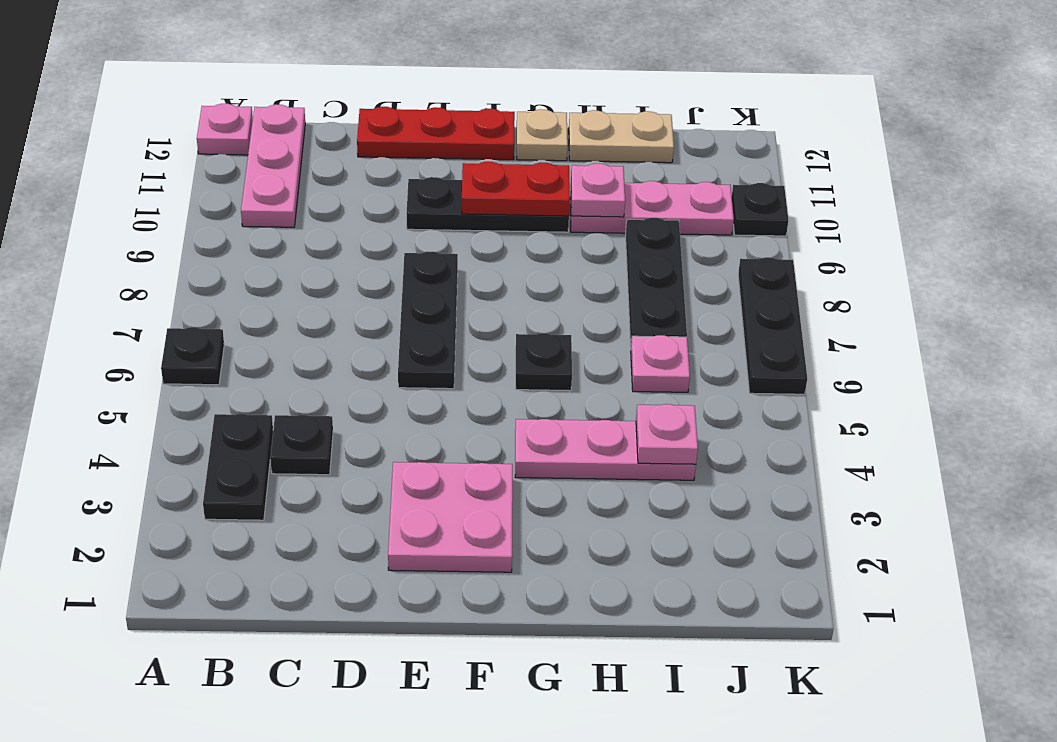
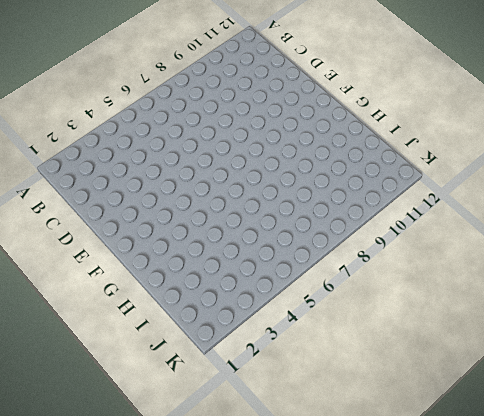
none -> black 1x1 plate [161,327,224,385]
none -> pink 1x1 plate [197,104,253,155]
none -> black 1x2 plate [203,414,273,520]

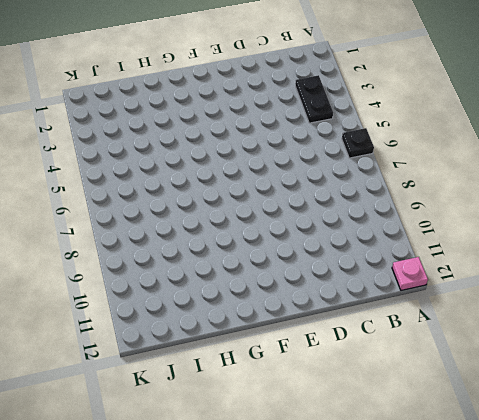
none -> pink 1x3 plate [241,105,305,227]
none -> black 1x1 plate [270,415,333,475]
none -> red 1x3 plate [357,107,515,160]

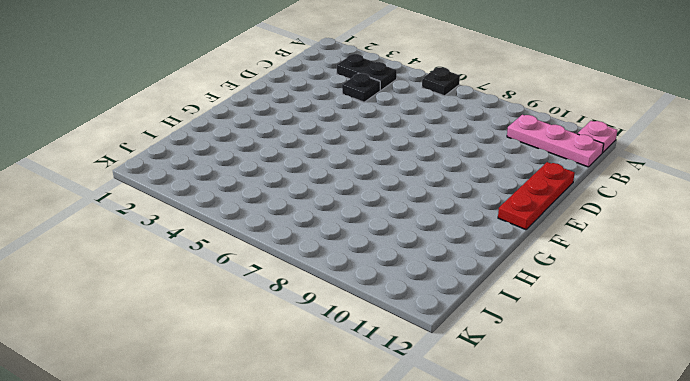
none -> pink 2x2 plate [388,462,513,572]
none -> black 1x3 plate [398,252,458,389]
none -> black 1x3 plate [407,177,569,232]

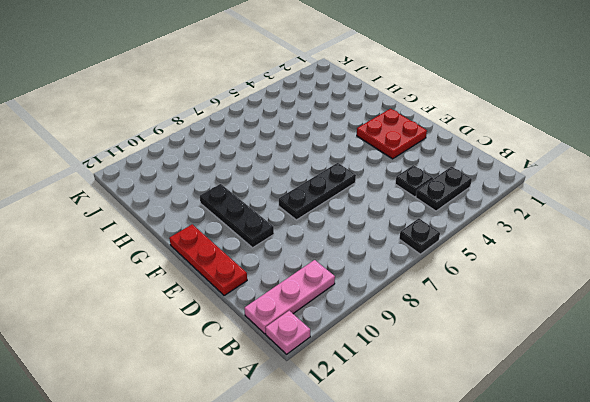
red 2x2 plate [357,109,427,159] -> pink 2x2 plate [388,462,513,572]
none -> pink 1x3 plate [515,419,696,480]
none -> black 1x1 plate [516,333,572,391]
none -> tan 1x1 plate [517,109,568,161]

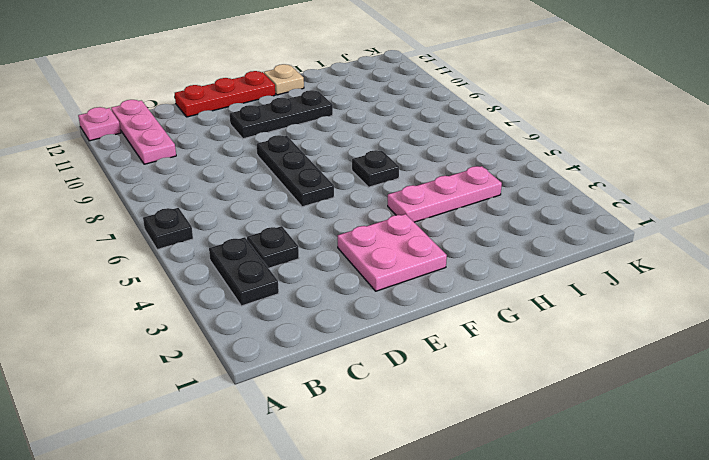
none -> pink 1x3 plate [570,181,734,235]
none -> tan 1x2 plate [569,110,674,163]
none -> pink 1x1 plate [631,335,690,392]

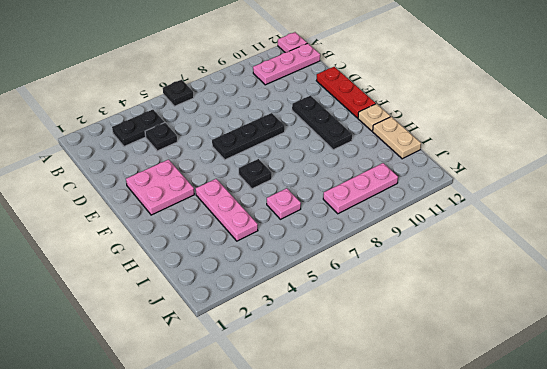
pink 1x3 plate [323,163,398,214] -> pink 1x3 plate turned to [570,181,734,235]
none -> black 1x3 plate [626,218,687,346]
none -> black 1x3 plate [738,257,807,394]
none -> black 1x1 plate [732,183,788,236]

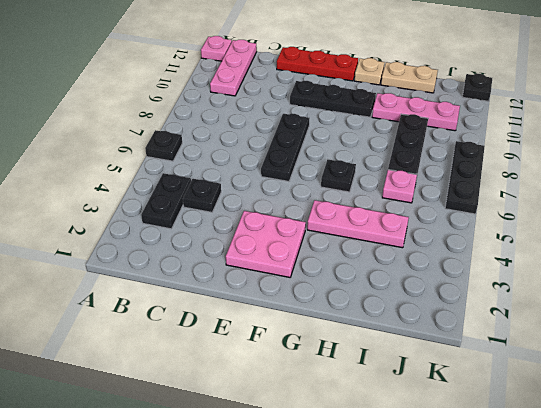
black 1x1 plate [463,74,492,101] -> black 1x1 plate moved to [732,183,788,236]
none -> red 1x2 plate [462,162,570,216]
none -> pink 1x1 plate [571,164,625,217]
none -> pink 1x1 plate [636,404,698,464]

